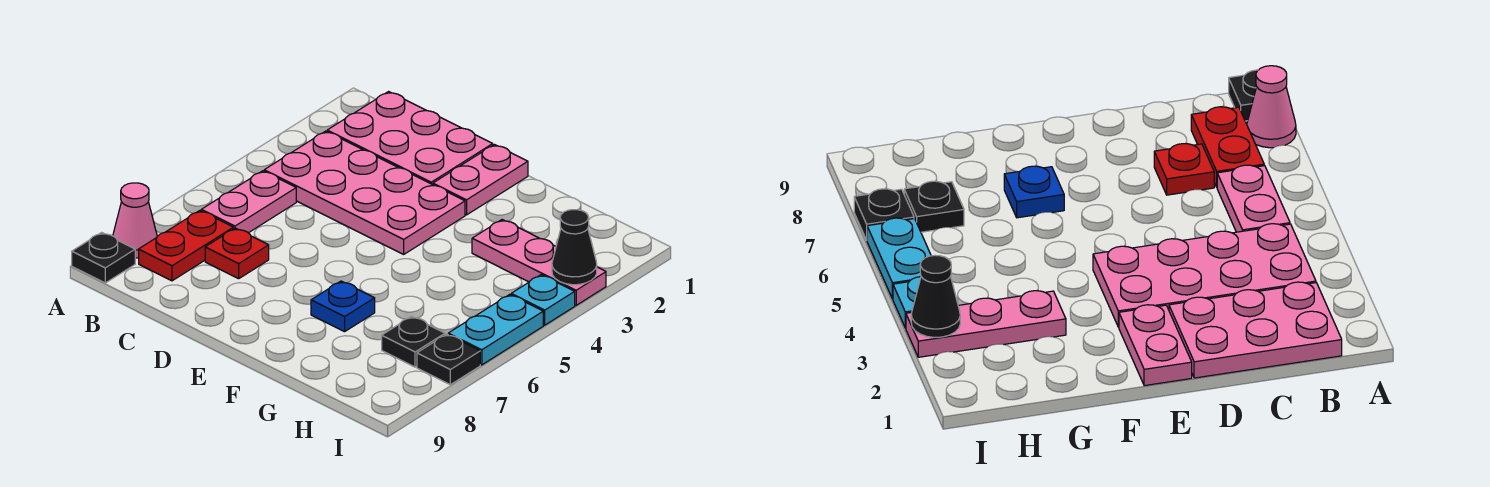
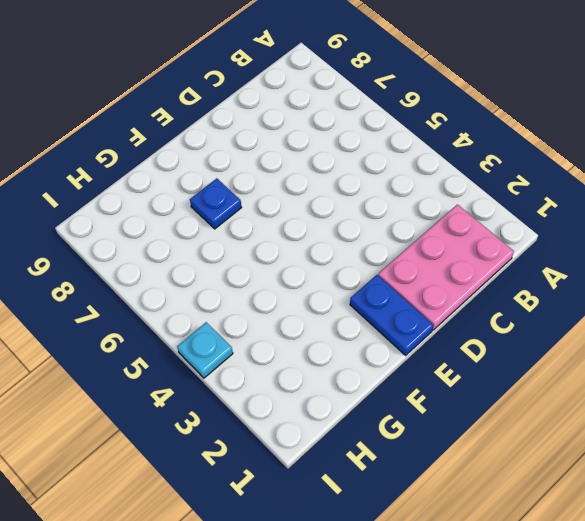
blue 1x2 plate [350,275,433,355] -> pink 1x2 plate [433,145,528,215]
none -> pink 1x1 cone [113,183,157,258]
none -> black 1x1 plate [72,232,135,283]
none -> pink 2x4 plate [264,131,465,254]

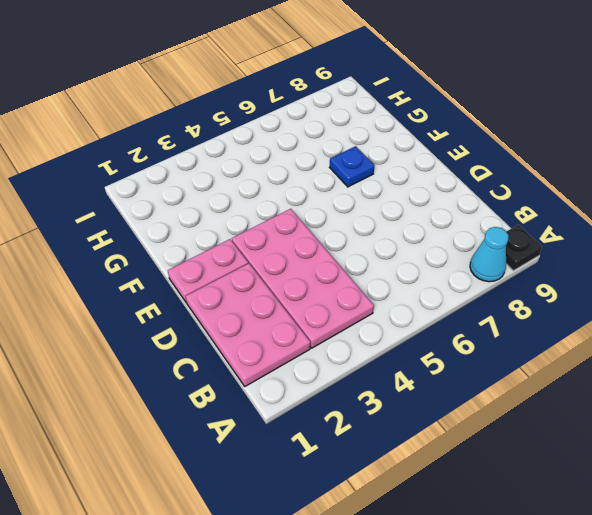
cyan 1x1 cone [470,227,509,282] -> pink 1x1 cone [113,183,157,258]
none -> pink 1x2 plate [201,171,296,233]
none -> red 1x2 plate [139,211,233,281]
none -> red 1x1 plate [205,228,269,279]

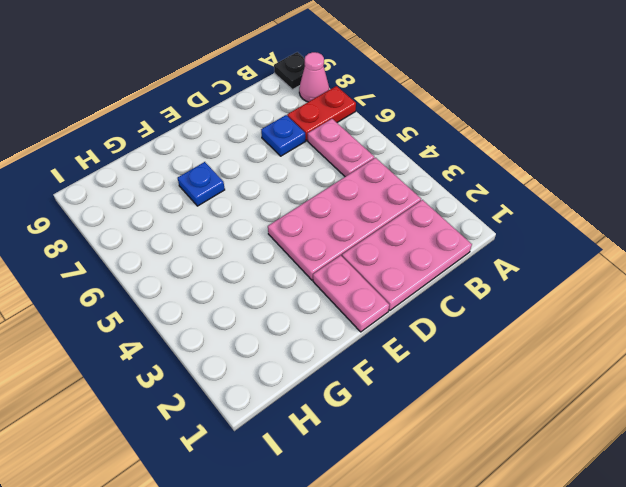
red 1x2 plate [287,86,356,141] -> red 1x2 plate turned to [139,211,233,281]
blue 1x1 plate [261,115,306,156] -> red 1x1 plate [205,228,269,279]
none -> pink 1x3 plate [472,220,606,305]
none -> black 1x1 plate [382,317,445,367]
none -> cyan 1x1 plate [511,275,575,325]

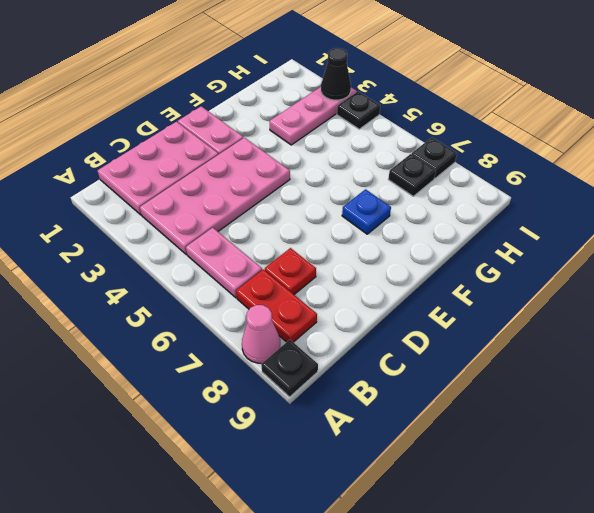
black 1x1 plate [337,92,380,129] -> cyan 1x1 plate [511,275,575,325]
none -> cyan 1x2 plate [448,294,543,365]

